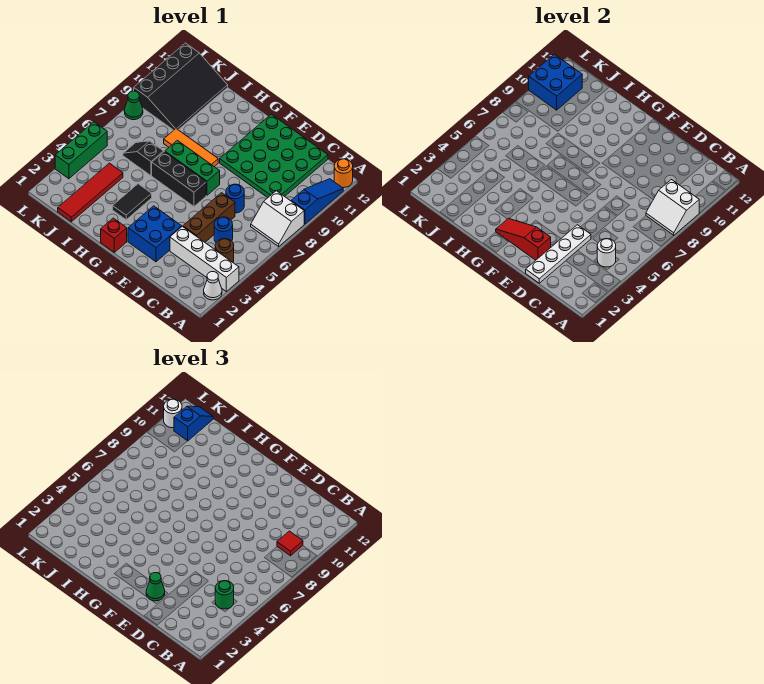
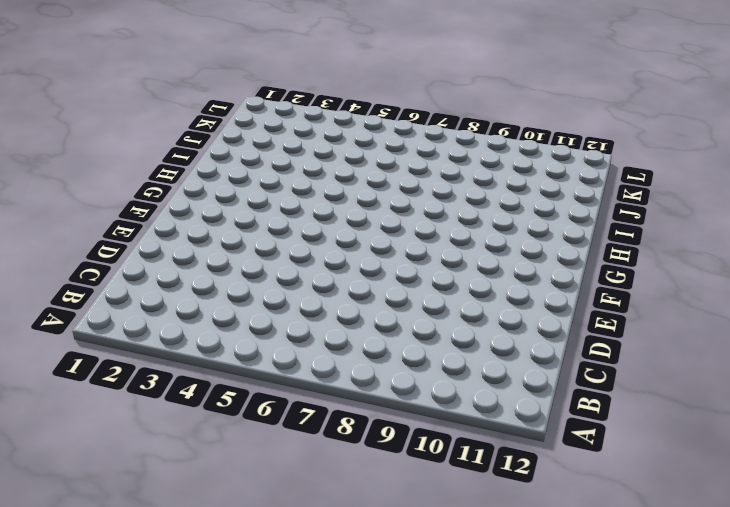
none -> white 1x1 cone [204,272,222,300]
none -> white 1x4 brick [170,226,239,292]
none -> white 2x2 slope [251,191,304,246]
none -> blue 1x3 slope [291,179,343,224]

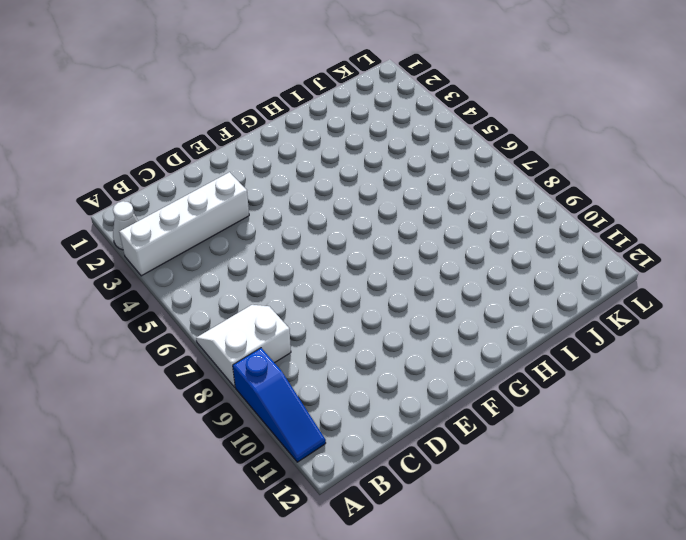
none -> orange 1x1 round brick [334,159,353,188]
none -> brown 1x1 round brick [215,239,234,262]
none -> blue 1x1 round brick [214,217,233,242]
none -> green 4x4 plate [220,114,328,198]

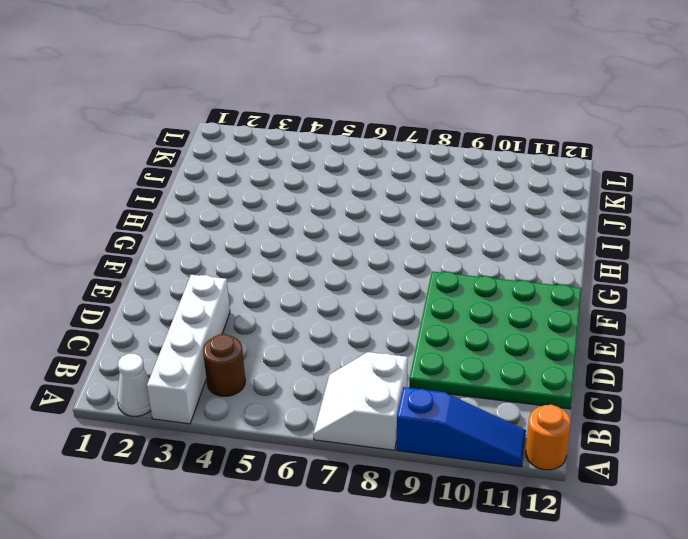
none -> blue 1x1 round brick [214,217,233,242]
none -> brown 1x3 brick [183,193,235,242]
none -> blue 1x1 round brick [226,184,244,213]
none -> blue 2x2 brick [128,206,182,262]

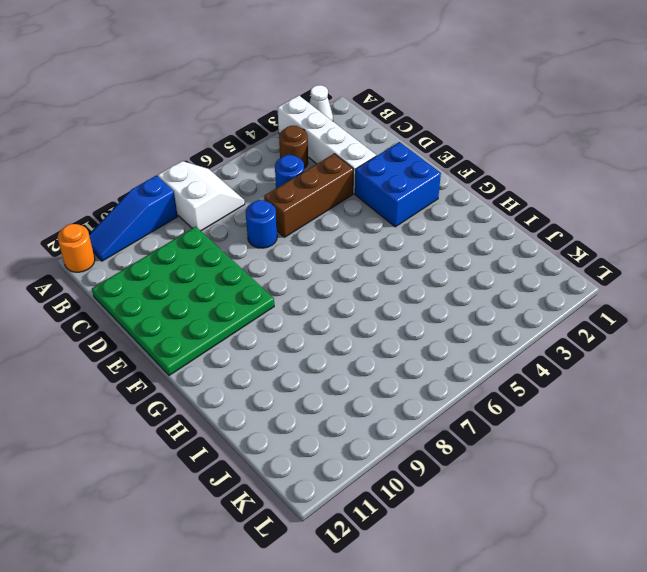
none -> black 1x3 brick [152,152,206,206]
none -> green 1x3 brick [165,140,220,195]
none -> red 1x1 brick [101,218,127,252]
none -> orange 1x3 tile [164,129,218,167]

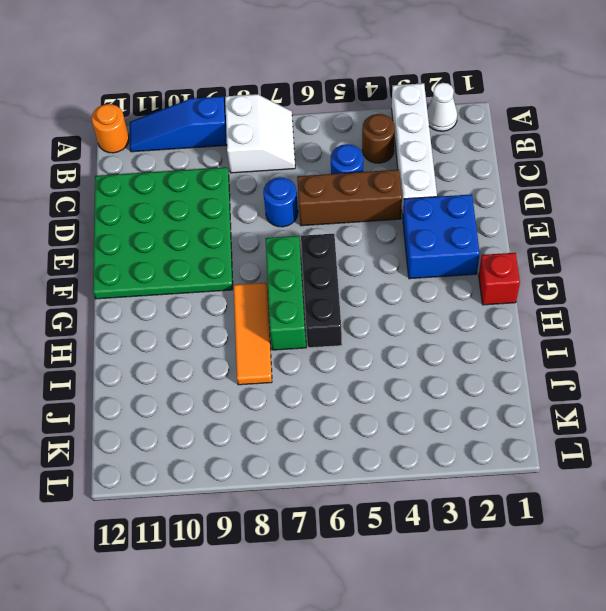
none -> black 1x2 tile [113,184,152,220]
none -> black 1x2 slope [123,141,164,176]
none -> red 1x4 tile [58,163,123,222]
none -> black 3x4 slope [134,43,228,130]

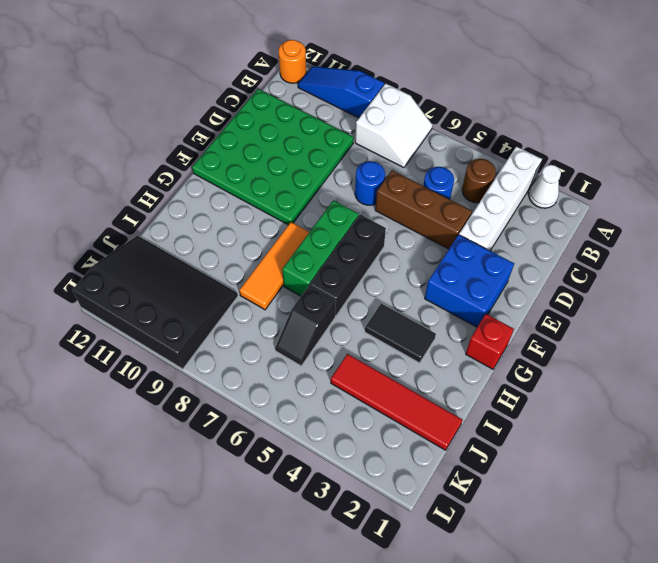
none -> green 1x3 brick [55,122,107,179]
none -> green 1x1 cone [124,91,143,120]
none -> white 2x2 slope [646,180,699,235]
none -> white 1x1 round brick [597,239,616,267]

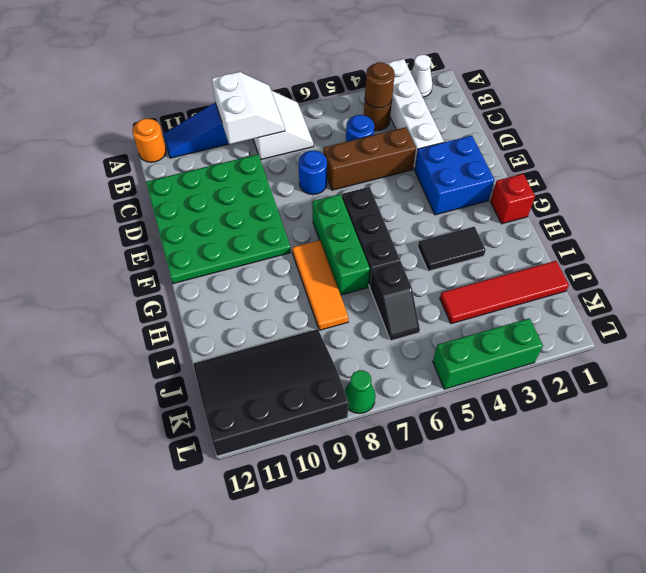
brown 1x1 round brick [365,62,395,108] -> white 1x1 round brick [597,239,616,267]
none -> white 1x4 plate [526,225,591,283]
none -> red 1x3 slope [496,218,551,260]
none -> blue 2x2 brick [529,54,582,110]
none -> green 1x1 round brick [215,581,234,609]

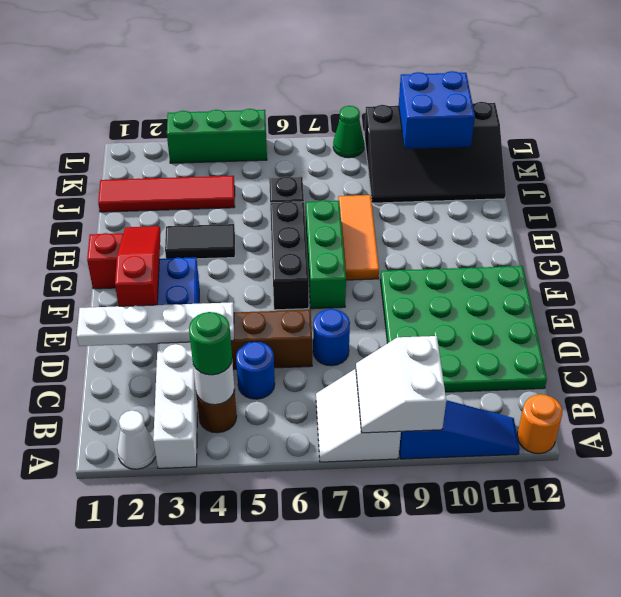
none -> red 1x1 tile [277,531,303,556]
none -> green 1x1 cone [146,573,165,601]
none -> blue 1x2 slope [174,406,213,441]
none -> white 1x1 round brick [164,399,182,428]

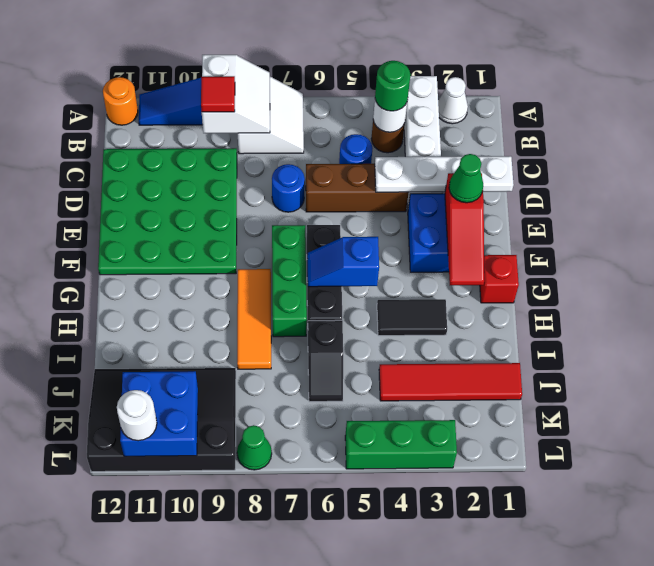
blue 1x2 slope [307,237,379,287] -> blue 1x2 slope moved to [174,406,213,441]

